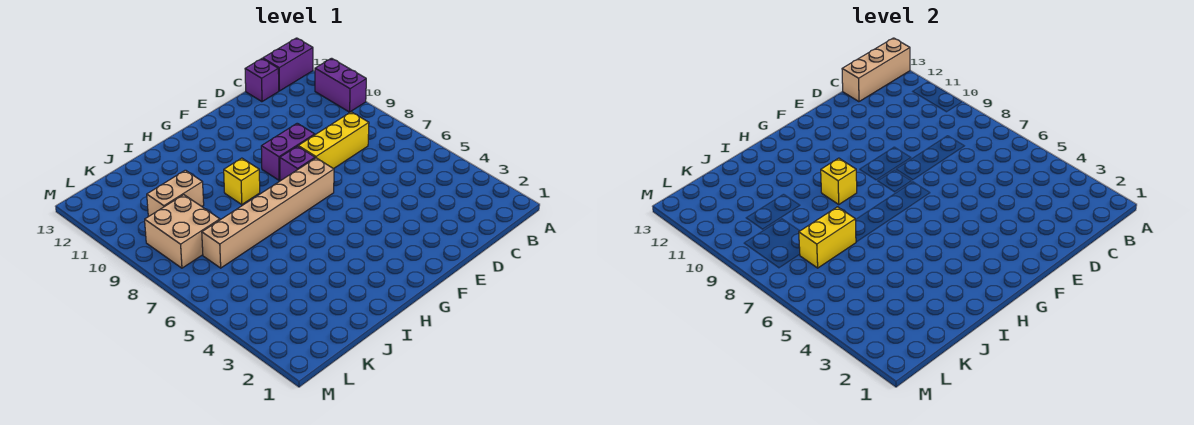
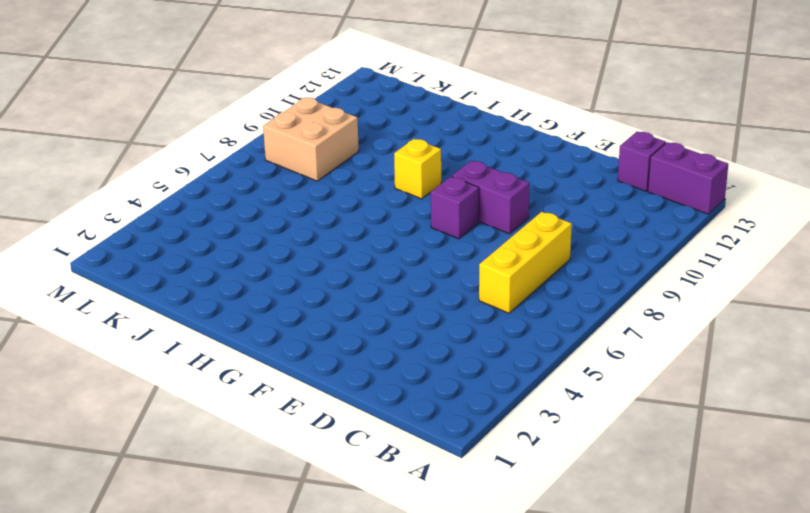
yellow 1x3 brick [479,212,572,313] -> yellow 1x3 brick turned to [298,112,369,169]
none -> purple 1x2 brick [315,58,366,112]
none -> tan 1x6 brick [202,158,334,268]
none -> tan 1x2 brick [147,170,204,217]

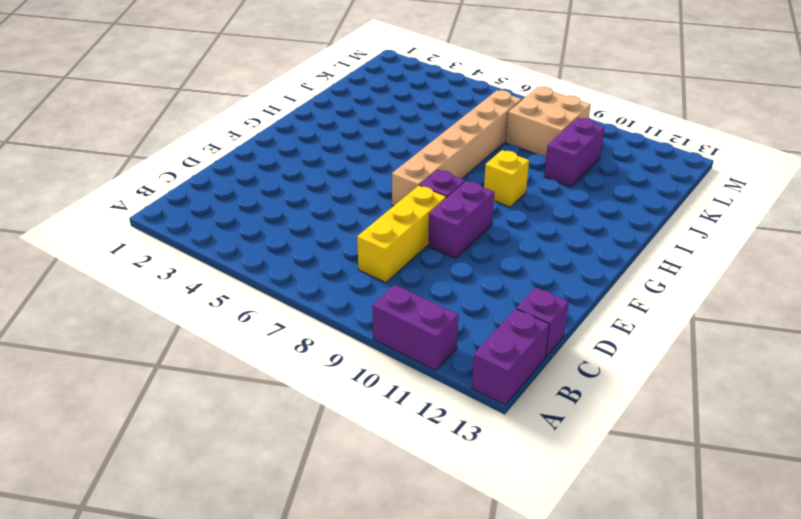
purple 1x2 brick [544,118,605,187] -> tan 1x2 brick [147,170,204,217]
none -> tan 1x3 brick [842,38,910,102]
none -> yellow 1x1 brick [821,158,857,204]
none -> yellow 1x2 brick [799,207,856,268]

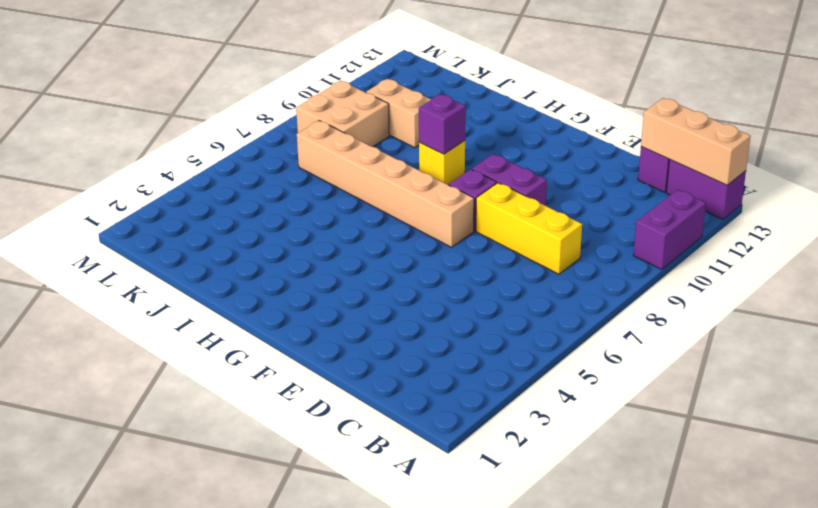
purple 1x1 brick [419,94,466,154] -> yellow 1x1 brick [821,158,857,204]
none -> yellow 1x2 brick [799,207,856,268]

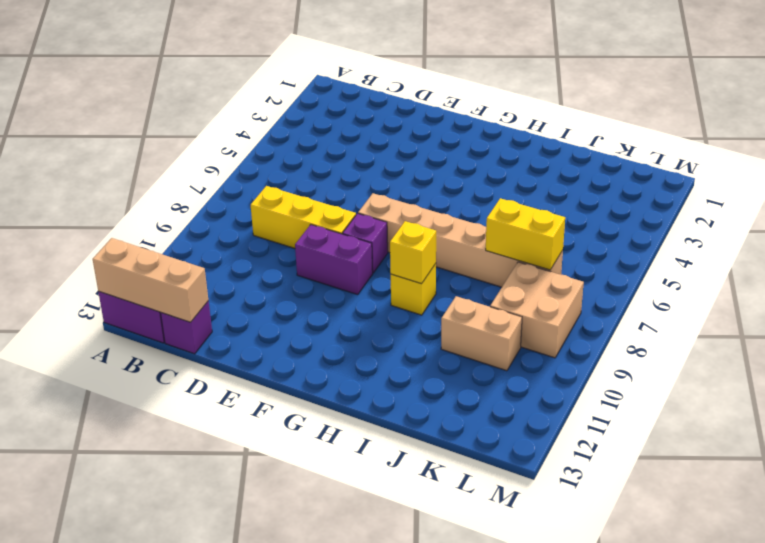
none -> purple 1x2 brick [315,58,366,112]

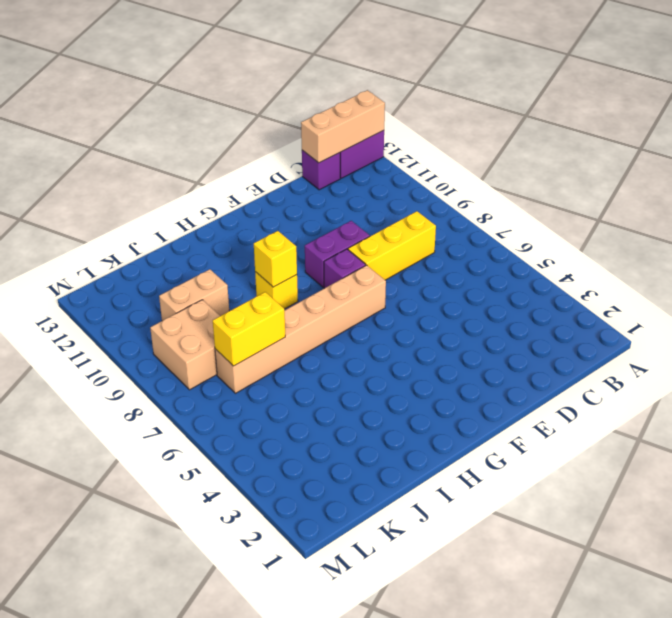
none -> purple 1x2 brick [315,58,366,112]

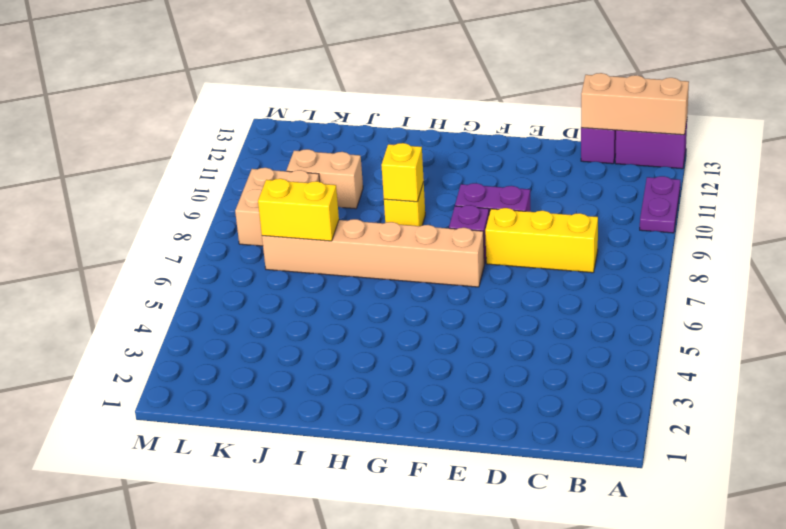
purple 1x2 plate [640,176,680,233] -> purple 1x2 brick [315,58,366,112]

